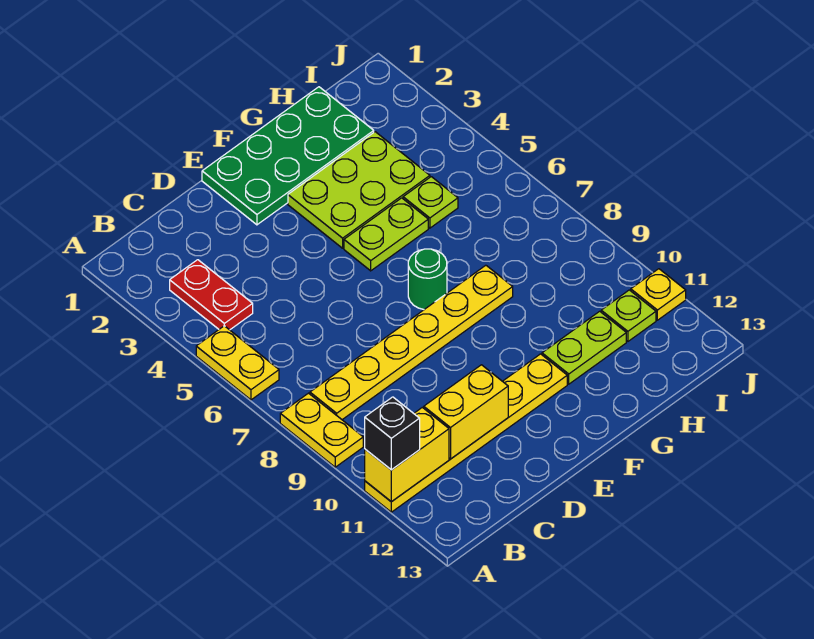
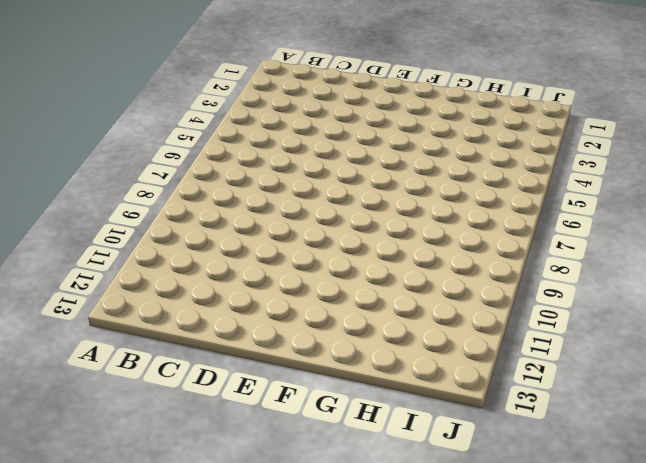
none -> yellow 1x2 plate [196,326,279,400]
none -> yellow 1x2 plate [280,393,363,467]
none -> yellow 1x6 plate [365,354,567,512]

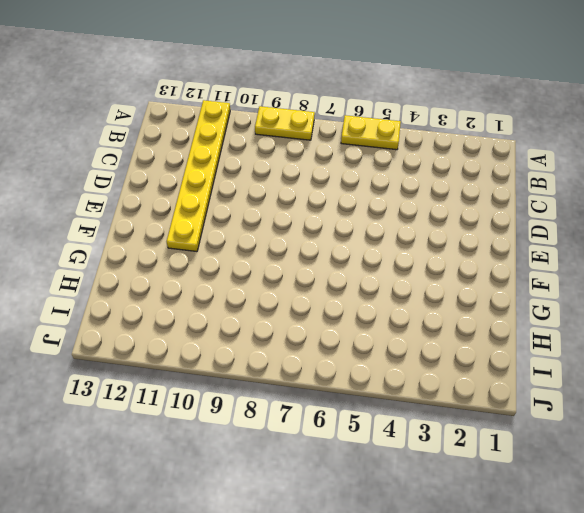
none -> red 1x2 plate [170,260,253,330]
none -> yellow 1x6 plate [310,265,513,420]
none -> green 2x4 plate [202,87,374,225]

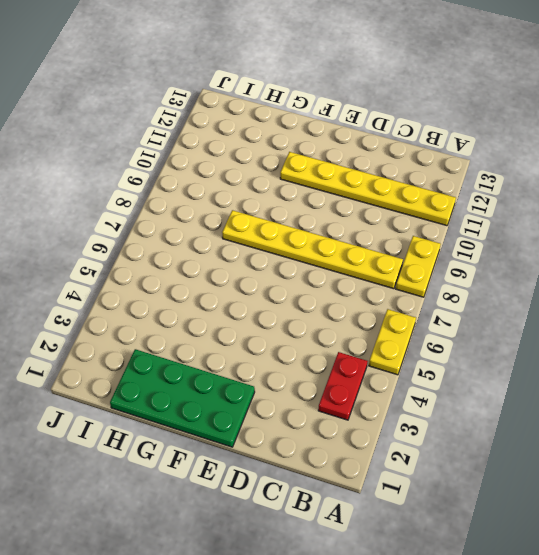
none -> lime 2x3 plate [288,132,430,248]
none -> lime 1x2 plate [344,198,428,271]
none -> green 1x1 round brick [408,249,447,309]

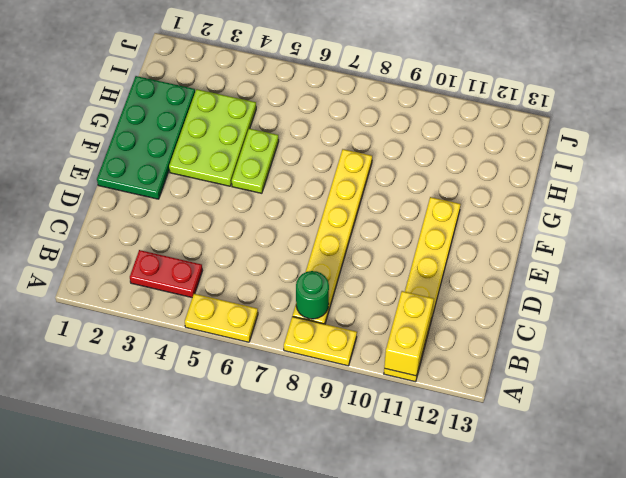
green 1x1 round brick [296,271,329,319] -> green 1x1 round brick moved to [408,249,447,309]
none -> lime 1x2 plate [542,311,626,384]
none -> lime 1x1 plate [403,177,458,228]
none -> lime 1x1 plate [601,290,656,341]

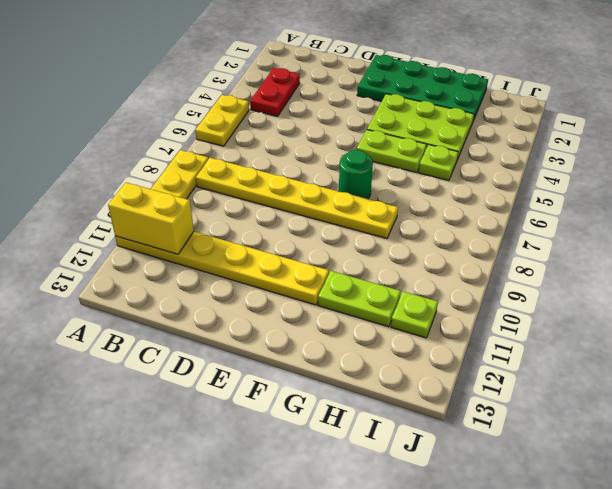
none -> yellow 1x1 plate [631,269,686,320]
none -> yellow 1x2 brick [424,365,508,459]
none -> black 1x1 brick [365,397,420,470]

